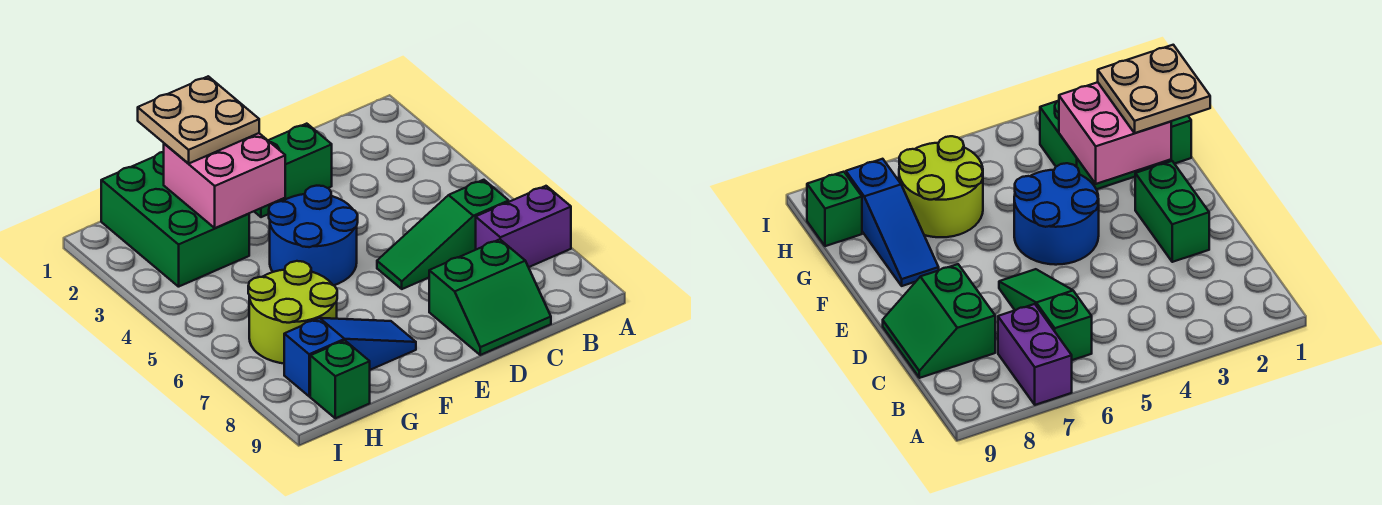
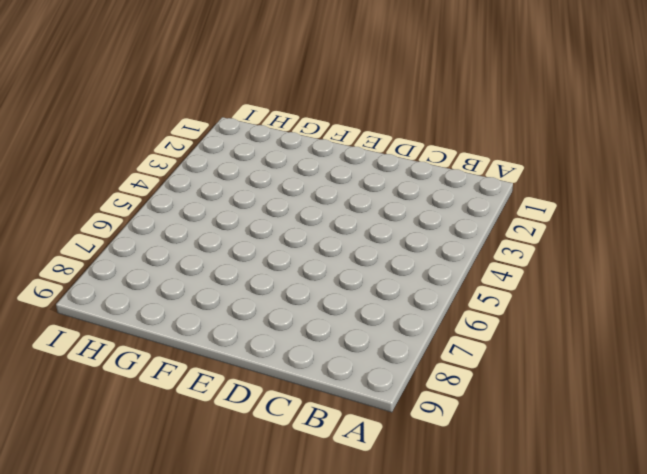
none -> purple 1x2 brick [476,186,571,267]
none -> green 1x3 slope [377,180,509,289]

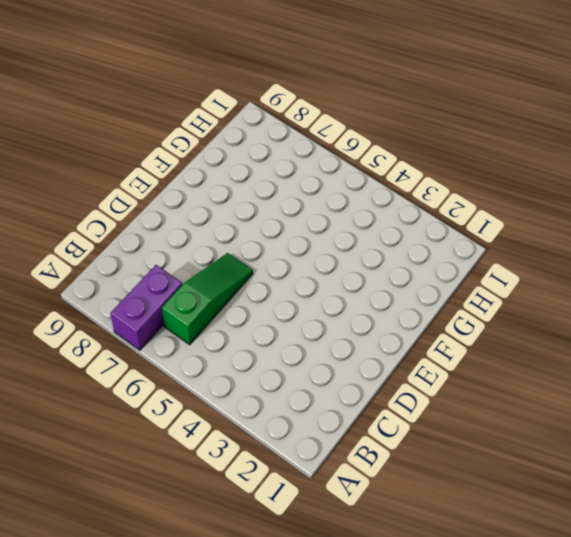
none -> green 2x2 slope [429,239,551,355]
none -> green 1x2 brick [254,124,332,217]

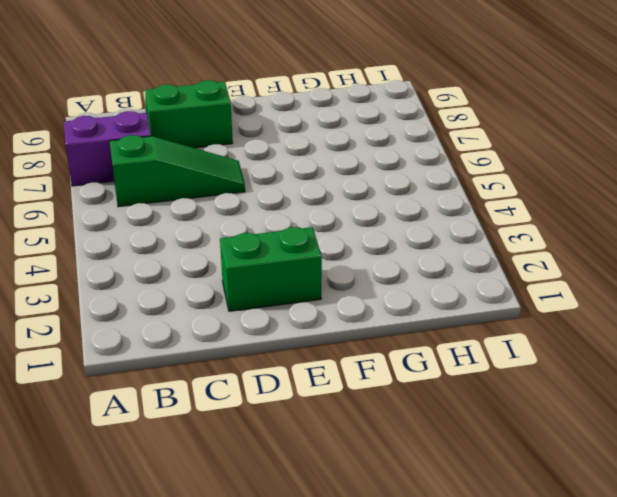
none -> blue 2x2 round brick [269,186,358,286]
none -> blue 1x3 slope [284,318,416,396]

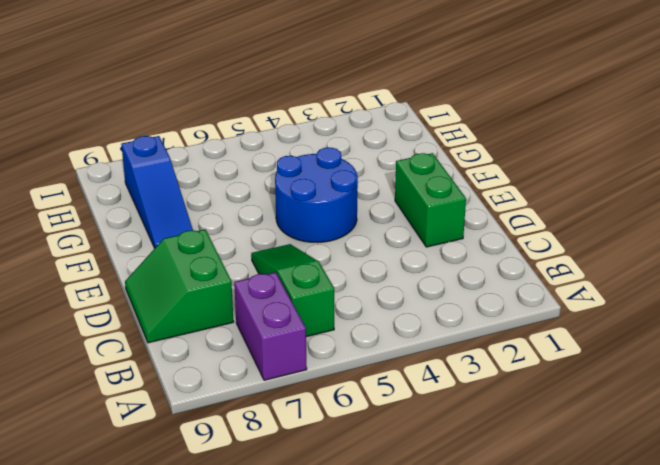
none -> green 2x3 brick [101,152,249,287]
none -> lime 2x2 round brick [248,261,337,363]

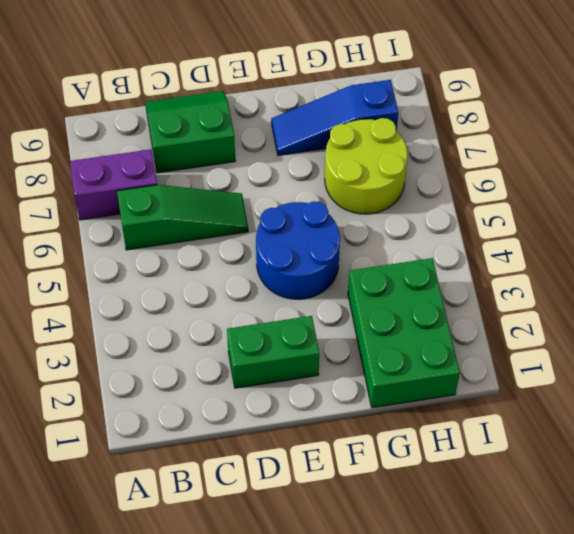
none -> green 1x1 brick [310,341,370,418]
none -> pink 2x2 brick [164,133,285,228]

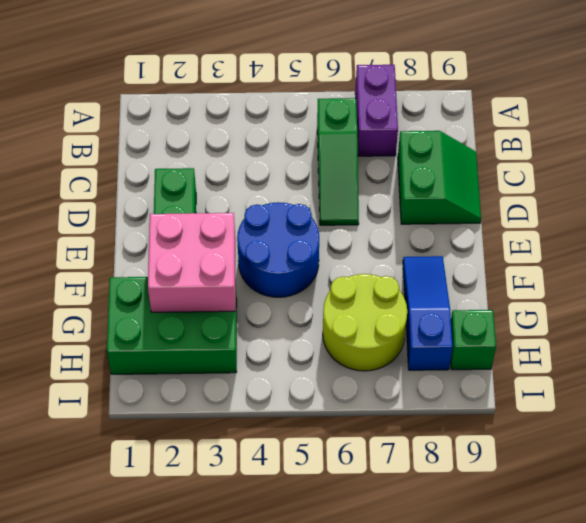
none -> tan 2x2 plate [138,76,259,164]

